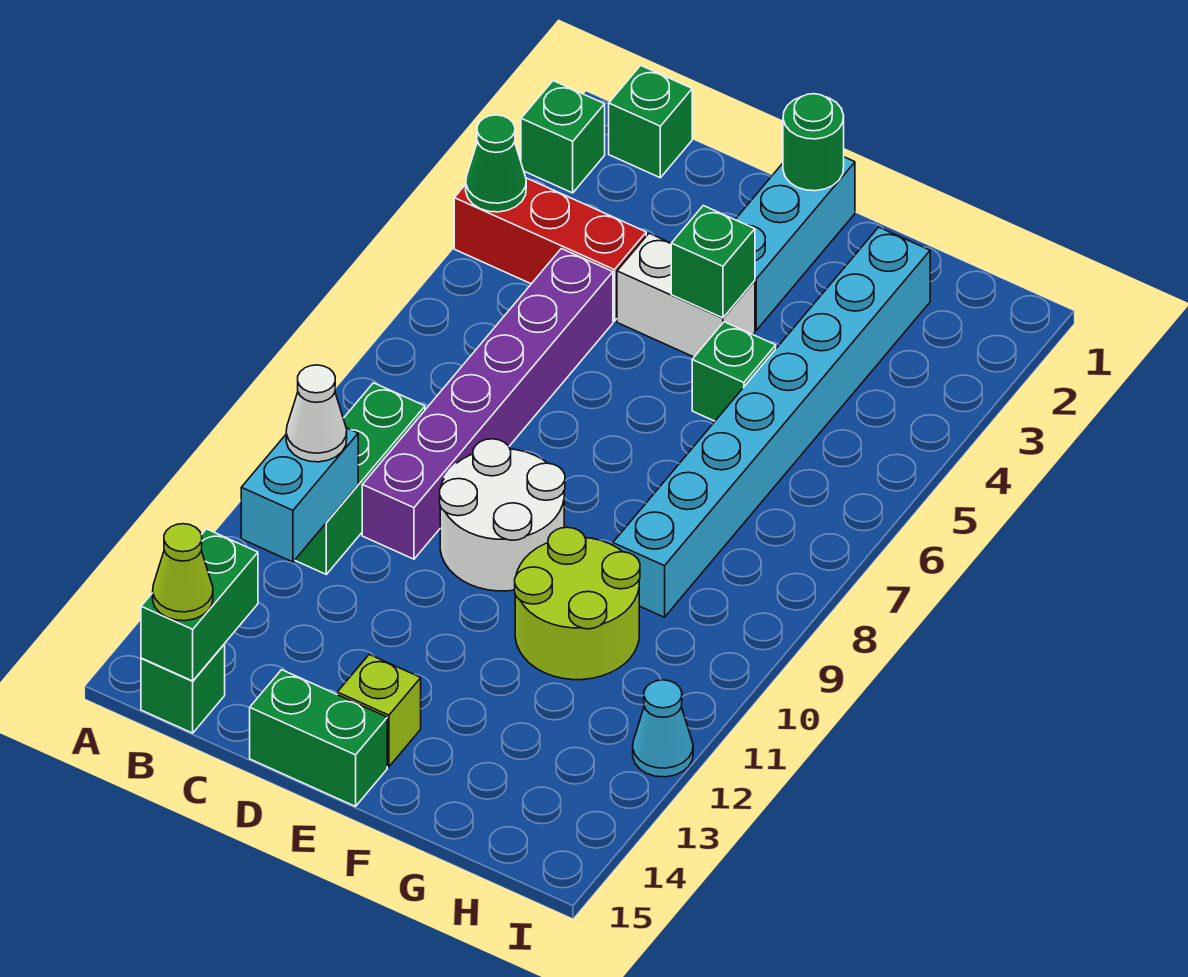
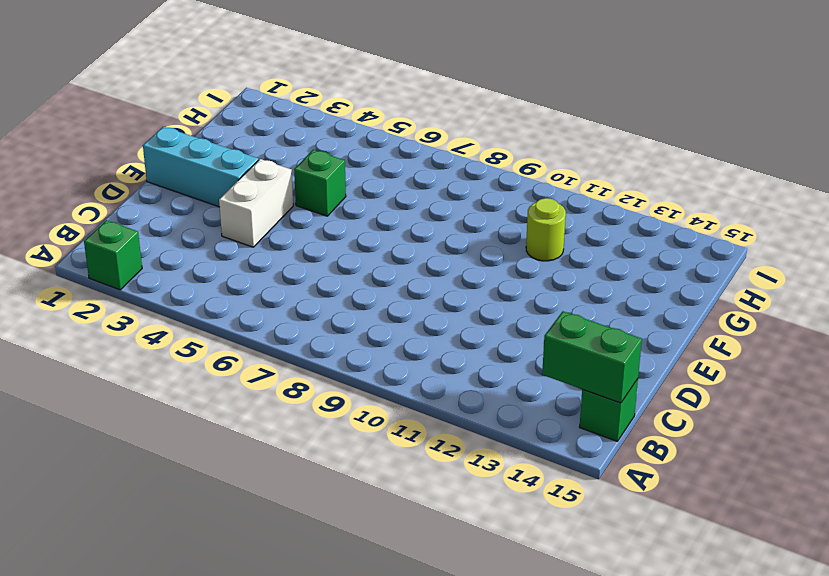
lime 1x1 round brick [526,198,566,261] -> lime 2x2 round brick [515,527,640,680]
none -> red 1x3 brick [454,178,646,321]
none -> green 1x1 brick [609,65,692,178]
none -> green 1x3 brick [295,383,425,574]

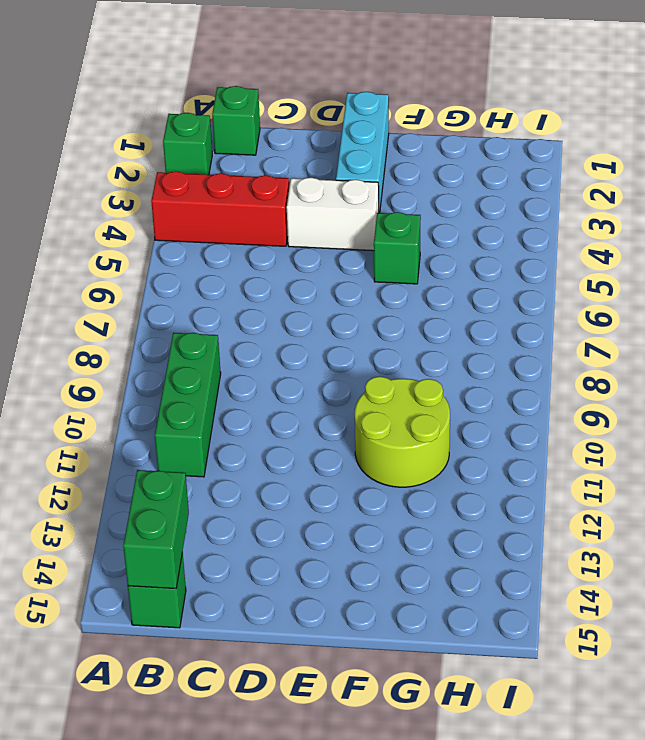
none -> purple 1x6 brick [362,249,613,559]
none -> white 2x2 round brick [440,439,565,591]
none -> green 1x2 brick [250,670,387,806]

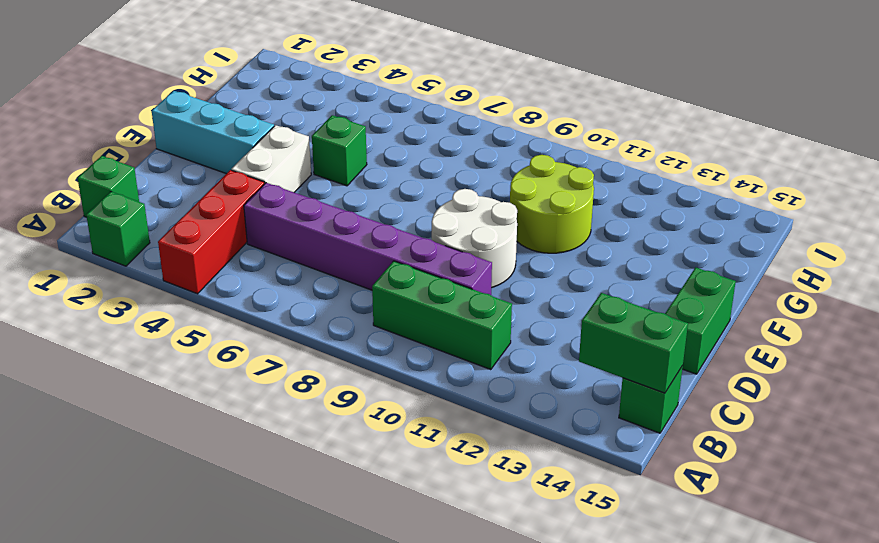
none -> lime 1x1 brick [337,654,421,767]
none -> cyan 1x8 brick [613,227,930,617]
none -> cyan 1x1 cone [633,680,693,777]

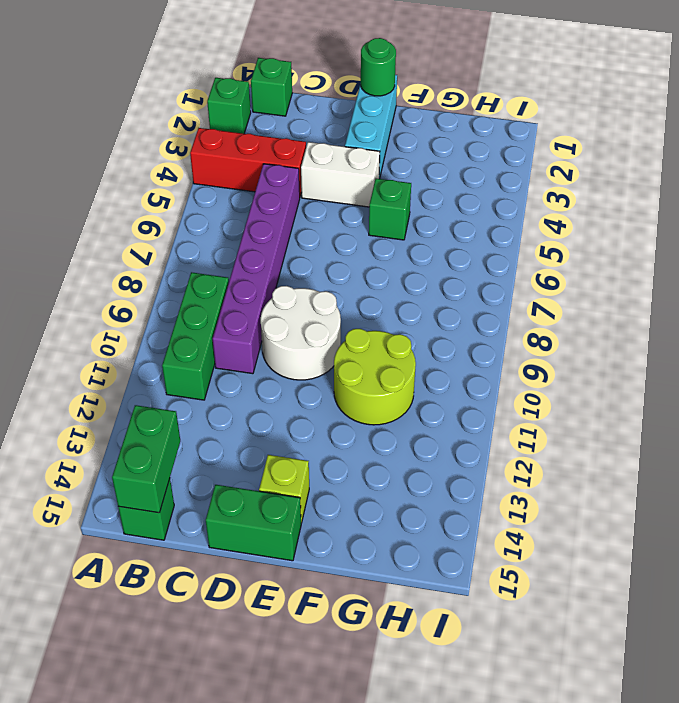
none -> cyan 1x8 brick [613,227,930,617]
none -> cyan 1x1 cone [633,680,693,777]
none -> green 1x1 cone [466,115,526,212]

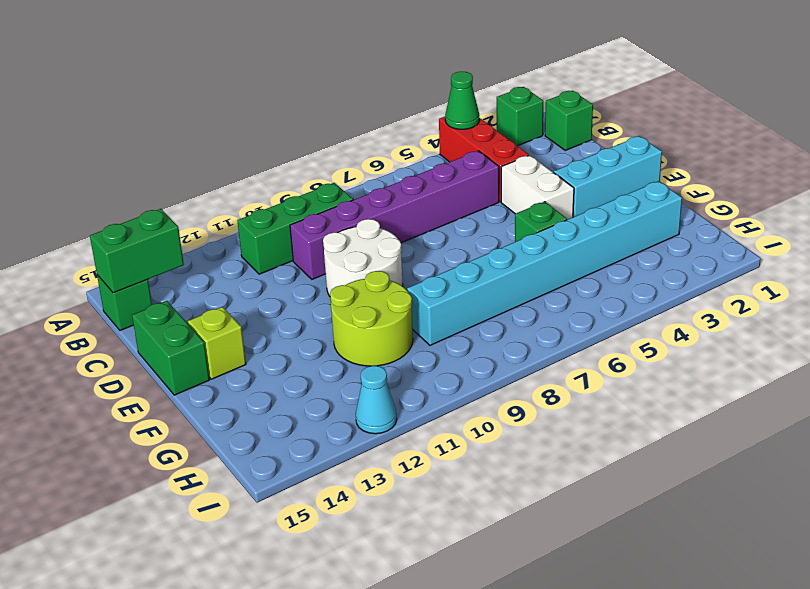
none -> cyan 1x2 brick [241,428,358,562]
none -> green 1x1 round brick [783,94,844,191]
none -> green 1x1 brick [671,206,755,318]

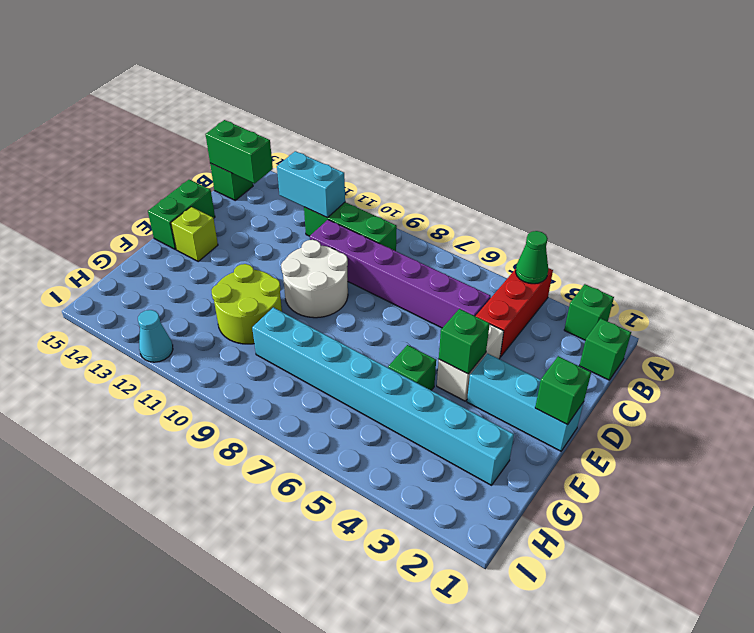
green 1x1 brick [535,356,591,425] -> green 1x1 round brick [783,94,844,191]
none -> white 1x1 cone [286,365,347,462]
none -> lime 1x1 cone [153,524,213,621]

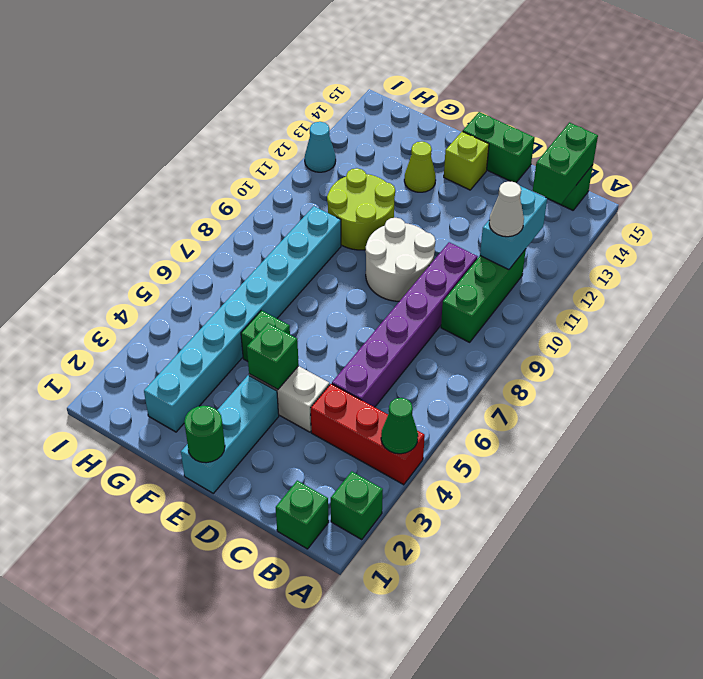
lime 1x1 cone [404,142,436,192] -> lime 1x1 cone moved to [153,524,213,621]

